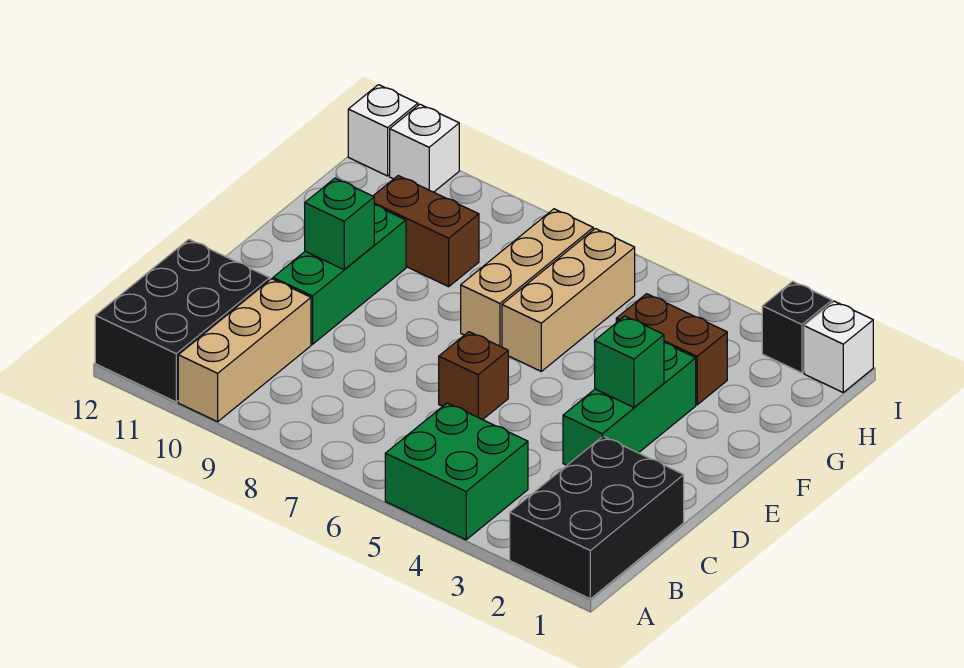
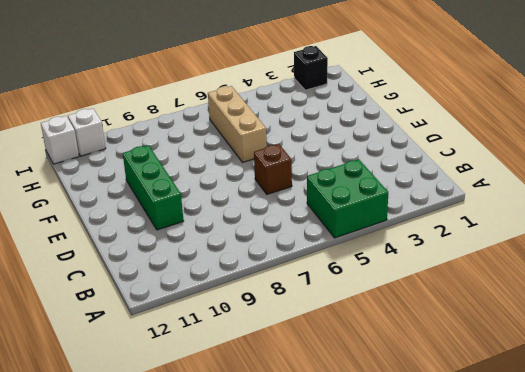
none -> black 2x3 brick [510,436,684,599]
none -> tan 1x3 brick [178,279,311,422]
none -> black 2x3 brick [95,239,270,402]

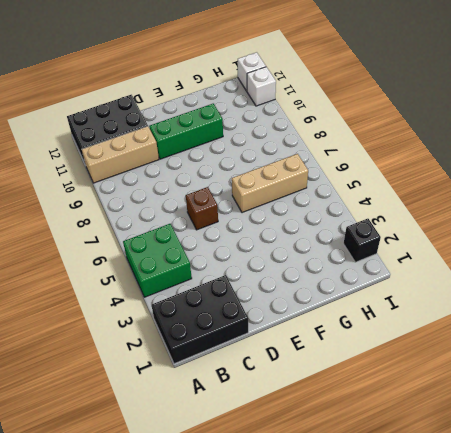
none -> green 1x3 brick [563,343,696,465]
none -> tan 1x3 brick [461,209,593,347]
none -> brown 1x2 brick [616,294,727,405]

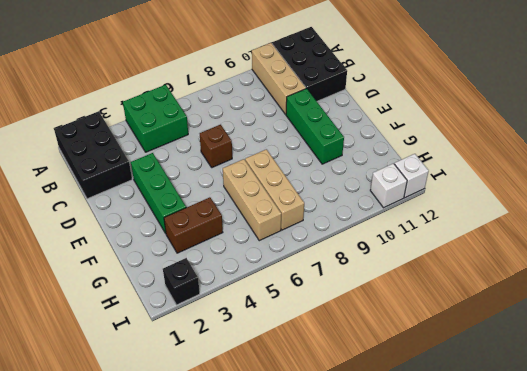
none -> brown 1x2 brick [373,176,479,287]
none -> white 1x1 brick [804,301,873,392]
none -> green 1x1 brick [595,316,664,407]

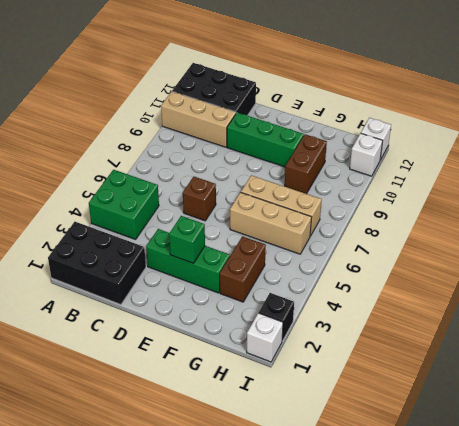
none -> green 1x1 brick [305,178,374,270]

